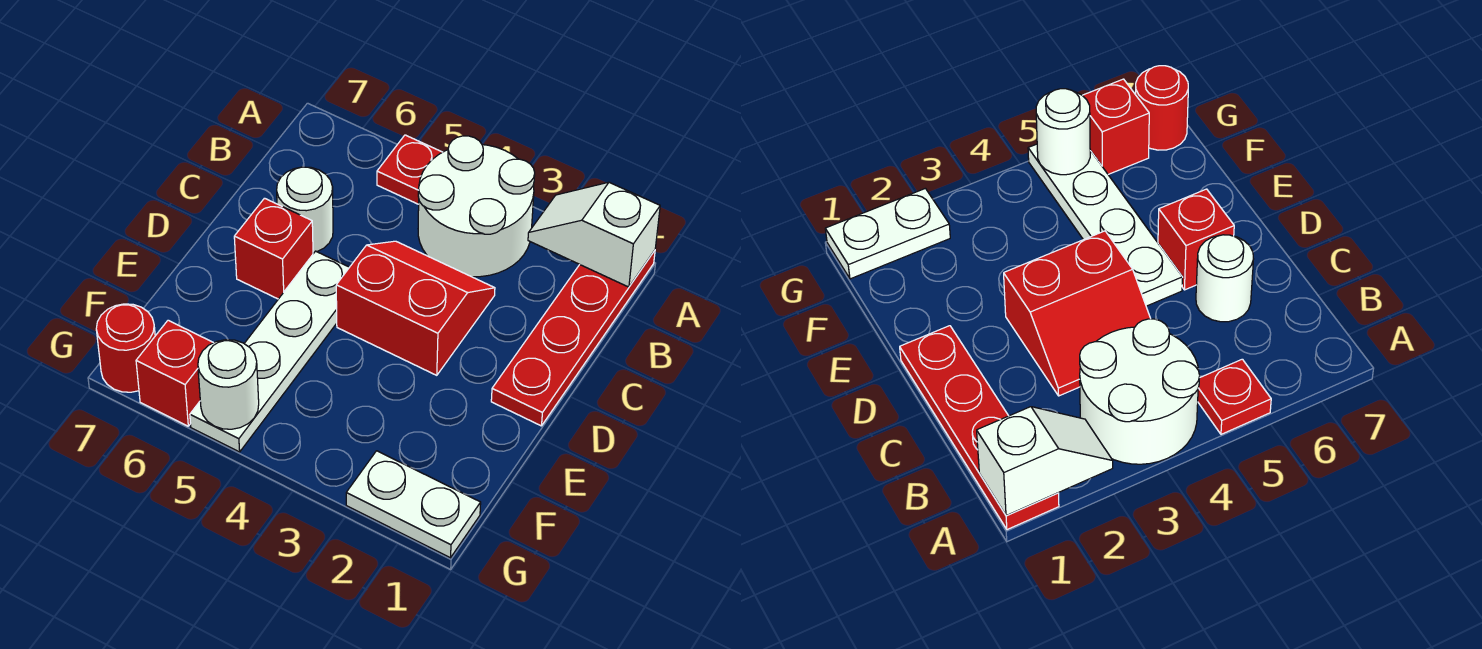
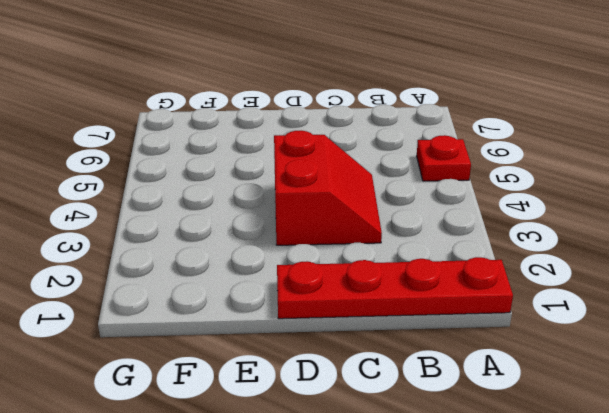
none -> white 2x2 round brick [418,136,535,277]
none -> white 1x1 round brick [277,167,333,253]
none -> white 1x4 plate [190,251,349,452]

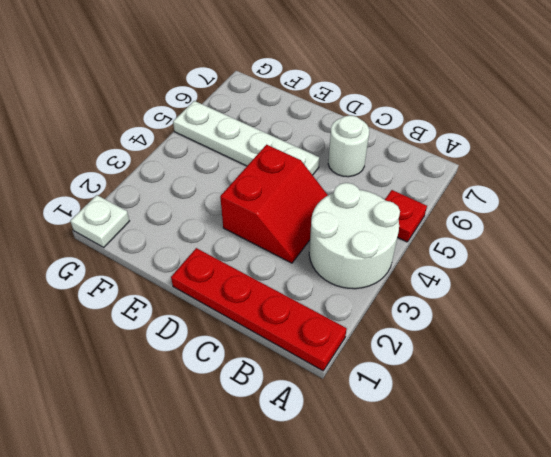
white 1x1 plate [70,195,129,248] -> white 1x2 plate [346,451,481,558]
none -> red 1x1 brick [234,198,313,299]
none -> red 1x1 brick [136,320,213,426]
none -> red 1x1 round brick [96,304,155,392]

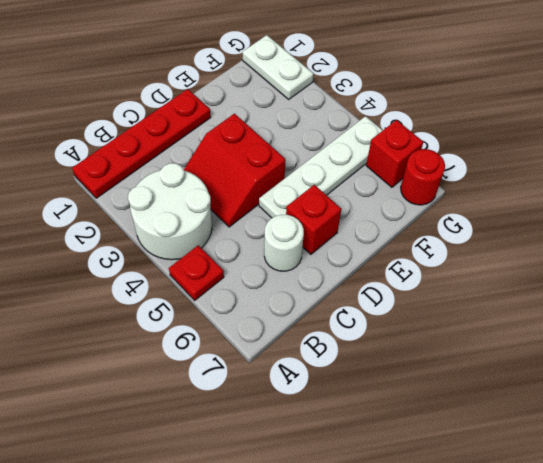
none -> white 1x2 slope [528,182,660,287]
none -> white 1x1 round brick [198,340,259,429]

